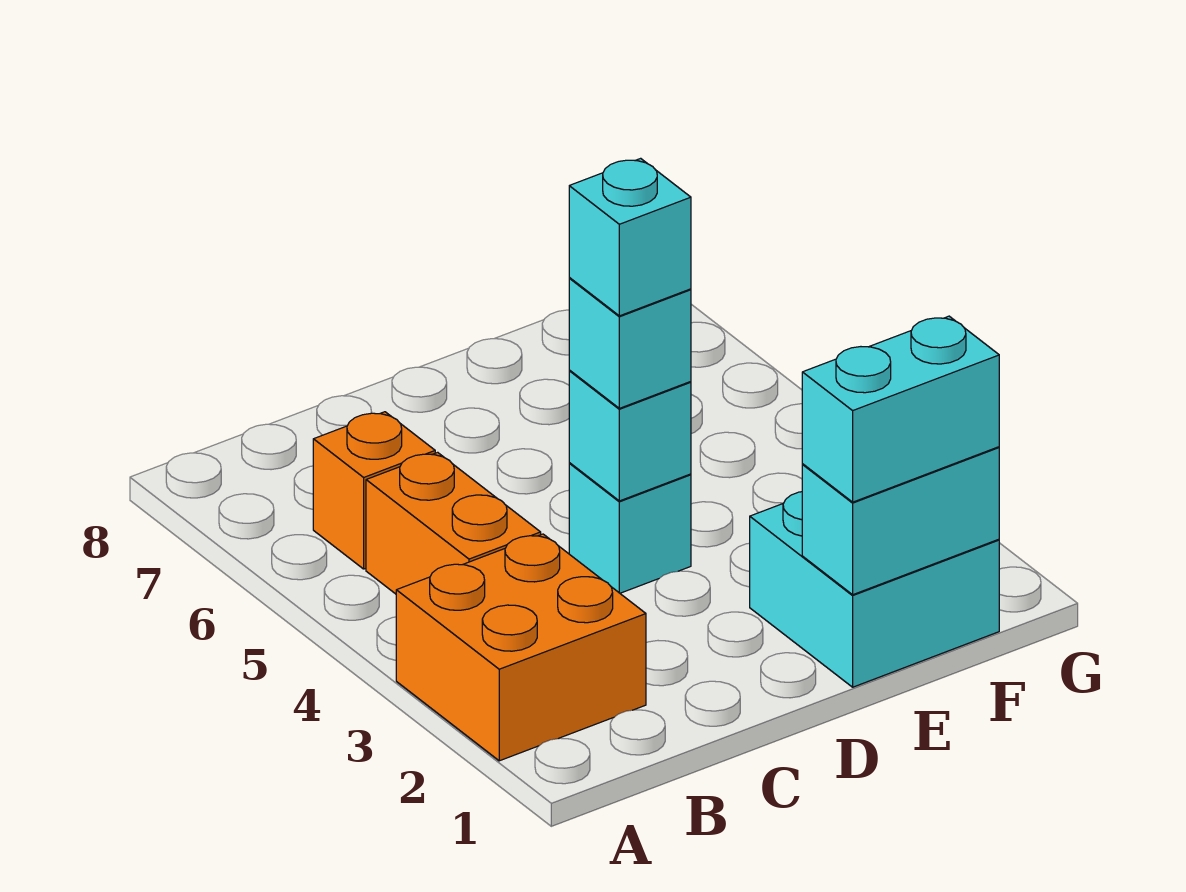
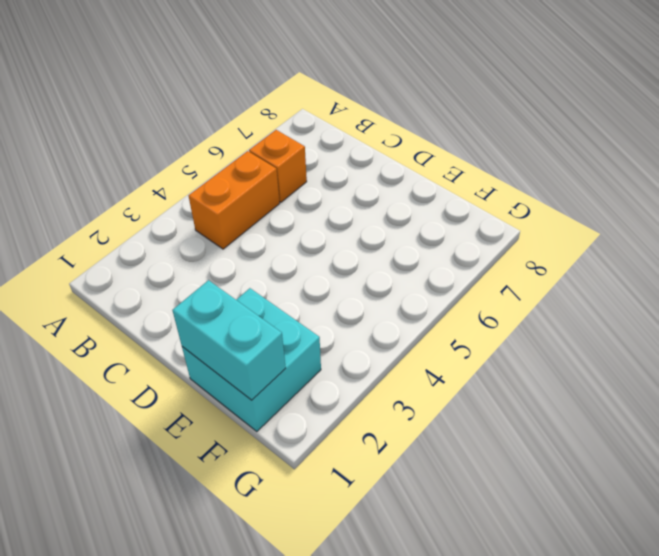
none -> orange 2x2 brick [396,534,646,761]
none -> cyan 1x1 brick [569,463,691,593]

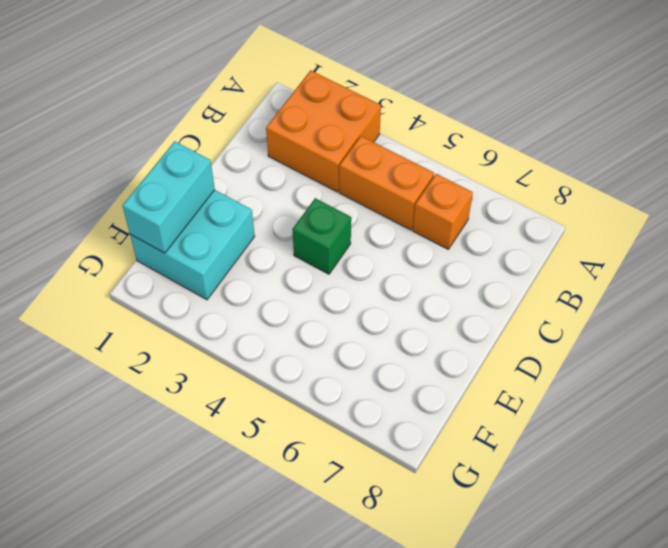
green 1x1 brick [292,198,351,274] -> cyan 1x1 brick [569,463,691,593]
none -> cyan 1x1 brick [569,371,691,501]
none -> cyan 1x1 brick [569,278,691,408]

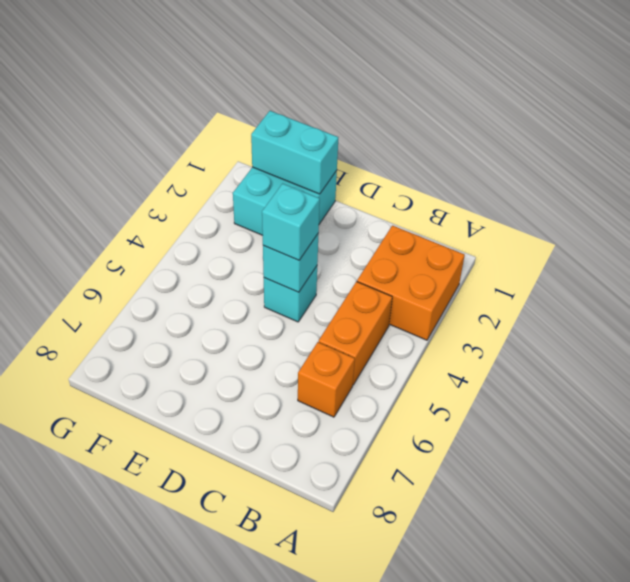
none -> cyan 1x2 brick [802,316,999,502]
none -> cyan 1x1 brick [569,158,691,316]

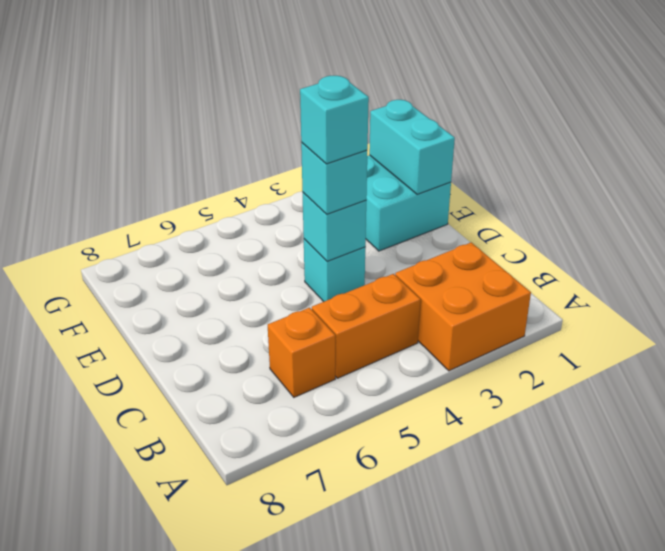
none -> cyan 1x2 brick [802,316,999,502]

